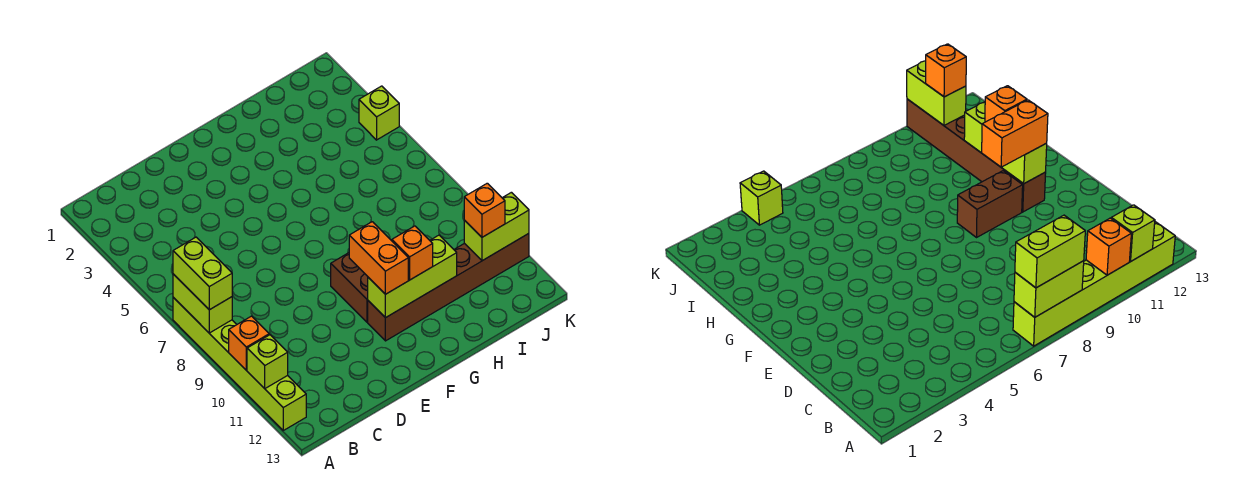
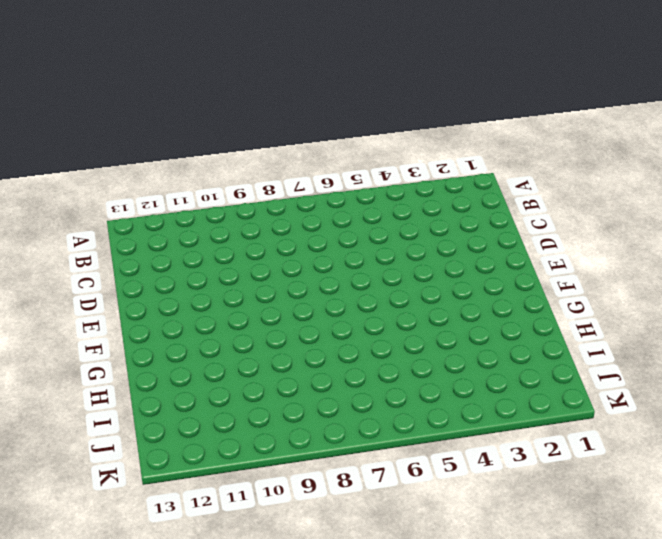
none -> lime 1x6 brick [173,298,306,430]
none -> brown 1x2 brick [331,253,368,322]
none -> brown 1x6 brick [368,234,529,341]

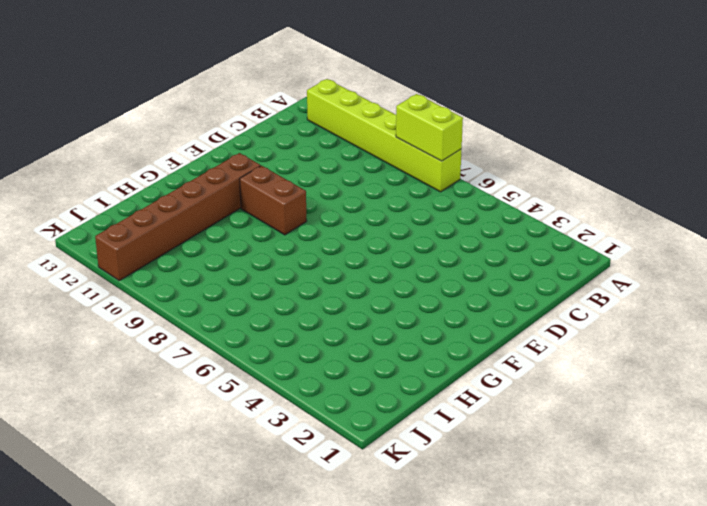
none -> lime 1x1 brick [359,86,399,140]
none -> orange 1x1 brick [229,316,269,370]
none -> lime 1x1 brick [247,335,288,389]

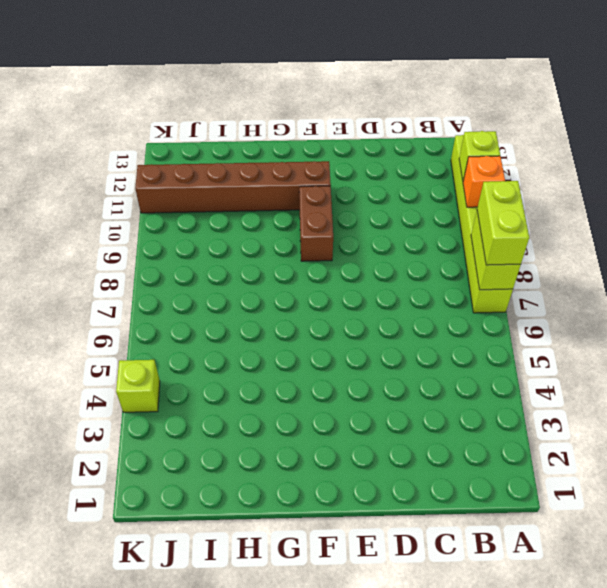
none -> lime 1x3 brick [368,235,457,318]
none -> lime 1x2 brick [464,192,529,261]
none -> orange 1x2 brick [349,222,408,294]

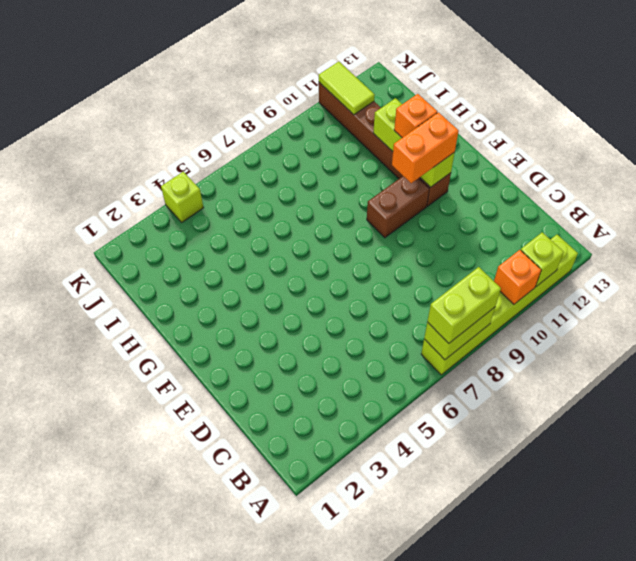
lime 1x2 tile [319,62,375,115] -> lime 1x2 brick [464,192,529,261]
none -> orange 1x1 brick [464,183,505,237]

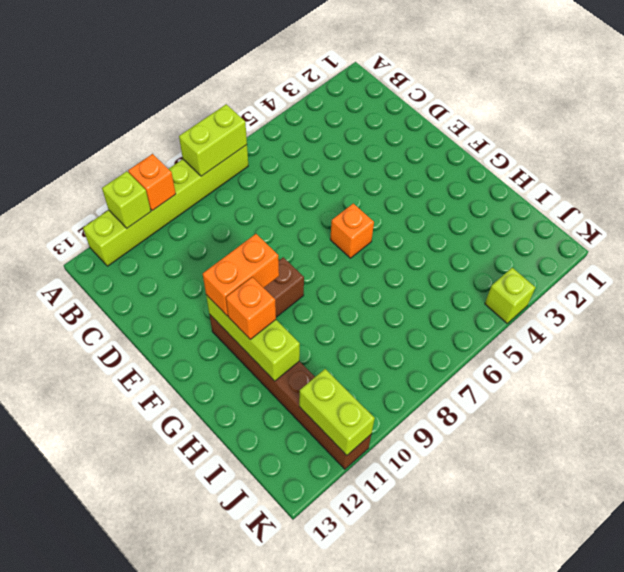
orange 1x1 brick [330,203,374,258] -> orange 1x1 brick moved to [464,183,505,237]
none -> lime 1x2 brick [173,237,232,310]

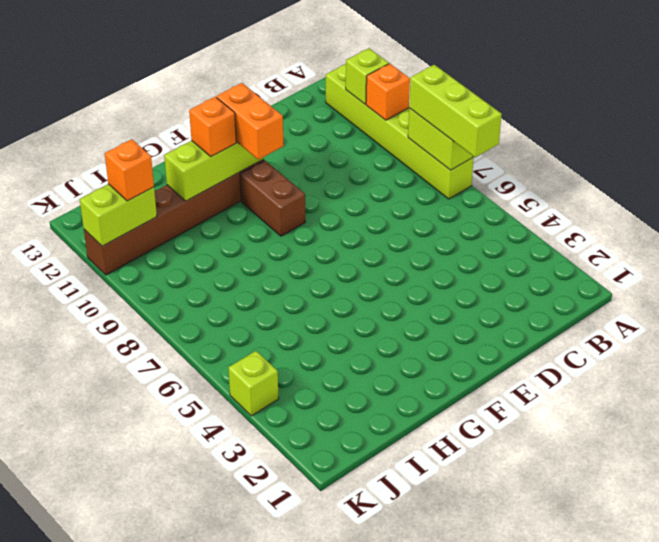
lime 1x3 brick [409,65,502,157] -> lime 1x2 brick [173,237,232,310]

